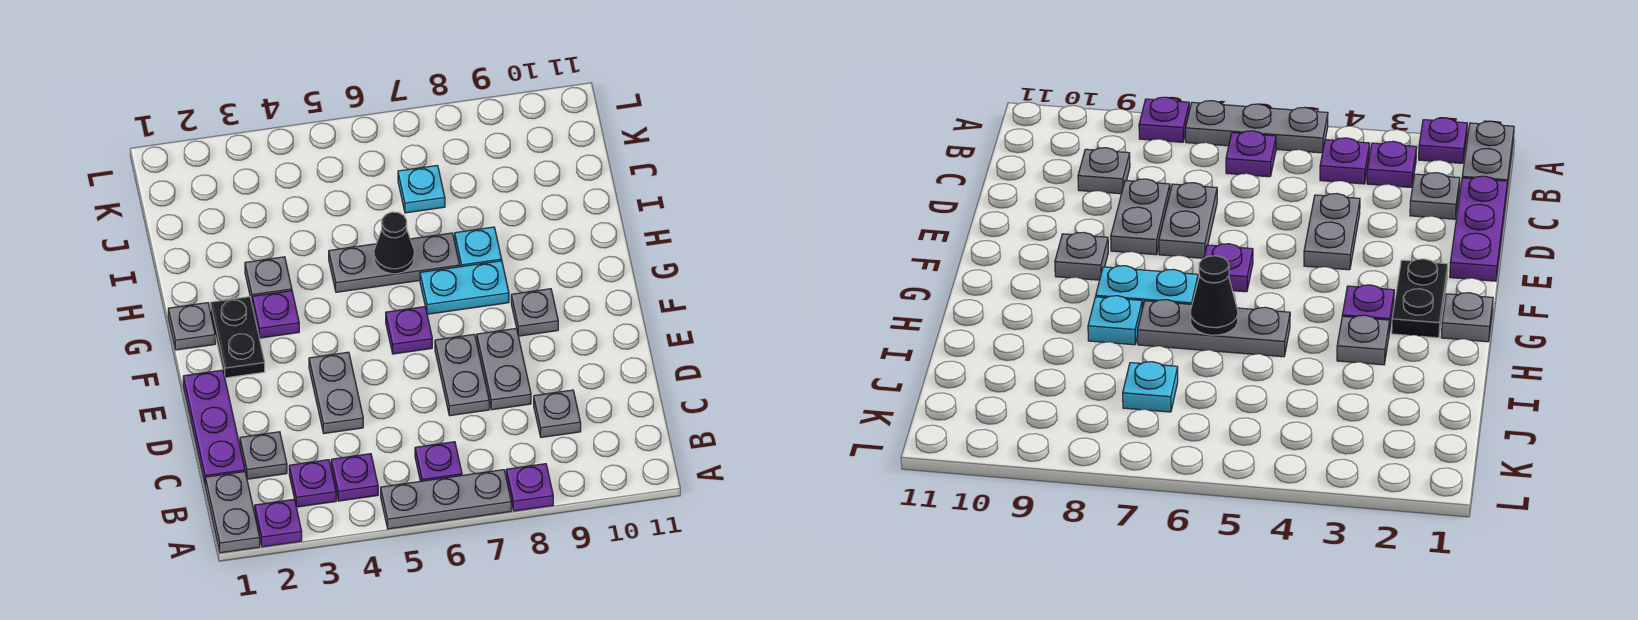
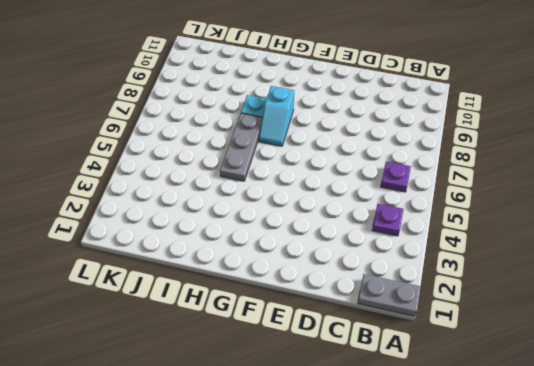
cyan 1x2 slope [259,86,294,146] -> cyan 1x2 plate [420,261,509,314]
none -> purple 1x1 plate [255,499,302,547]
none -> grey 1x3 plate [381,470,511,529]
none -> purple 1x1 plate [506,464,553,511]

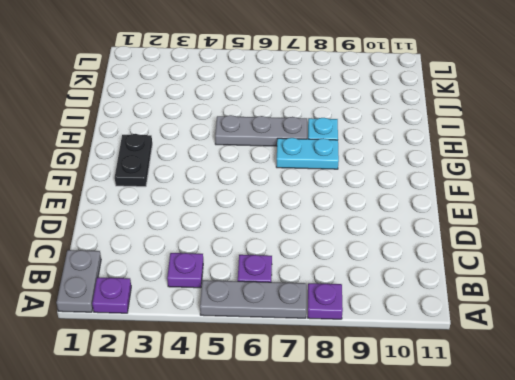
none -> purple 1x1 plate [289,460,336,507]
none -> purple 1x3 plate [183,370,245,483]
none -> grey 1x1 plate [240,432,287,479]

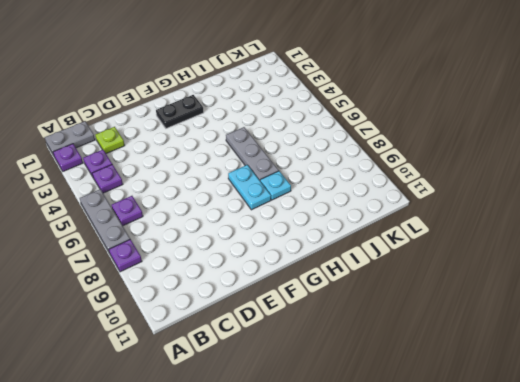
lime 1x1 plate [95,127,125,154] -> grey 1x1 plate [240,432,287,479]
none -> purple 1x3 plate [183,370,245,483]
none -> grey 1x1 plate [534,390,581,437]
none -> grey 1x2 plate [309,352,363,433]

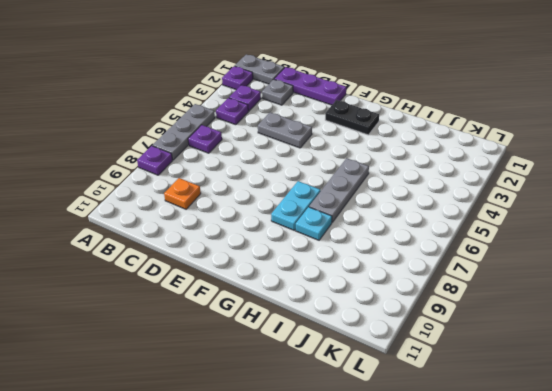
orange 1x1 plate [164,178,201,209] -> grey 1x1 plate [534,390,581,437]
none -> grey 1x2 plate [435,334,489,416]
none -> grey 1x2 plate [477,328,531,410]
none -> purple 1x1 plate [386,307,432,354]

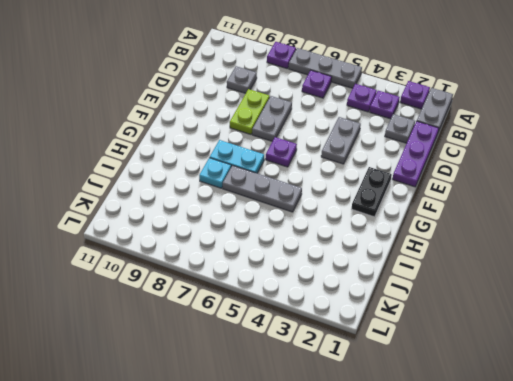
lime 1x2 plate [230,89,270,134] -> grey 1x2 plate [477,328,531,410]
none -> grey 1x1 plate [511,289,558,336]
none -> grey 1x1 plate [168,303,215,350]
none -> purple 1x1 plate [252,291,299,338]

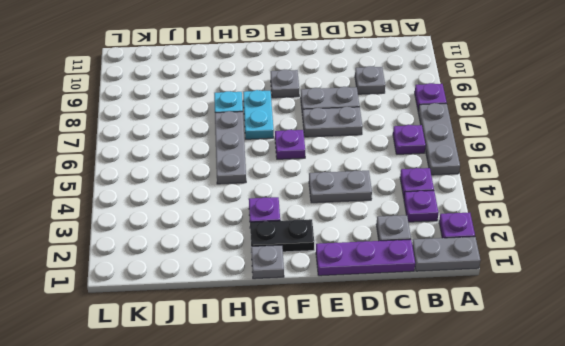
none -> grey 1x1 plate [245,257,292,302]
none -> cyan 1x1 plate [398,165,445,213]
none -> black 1x1 cone [374,212,414,274]

